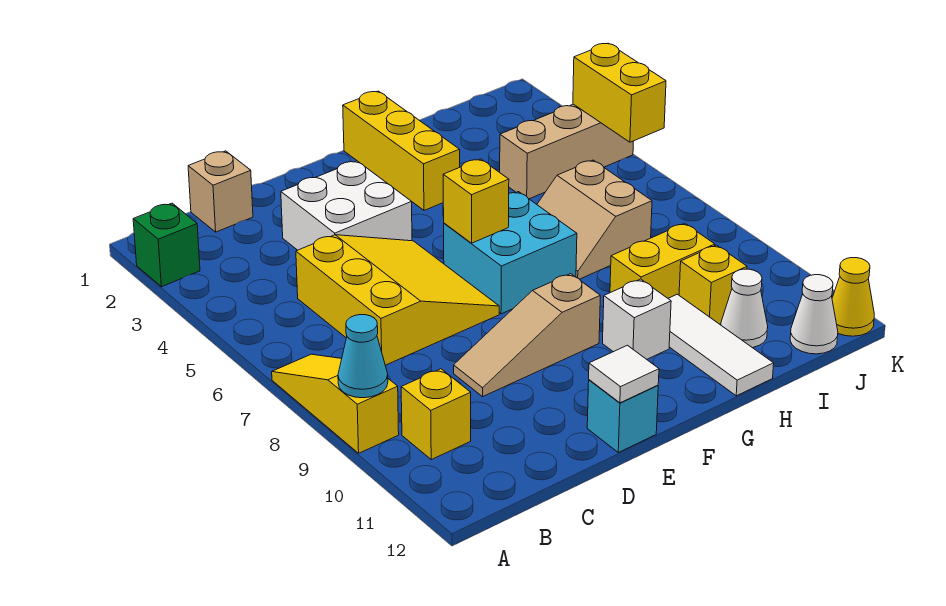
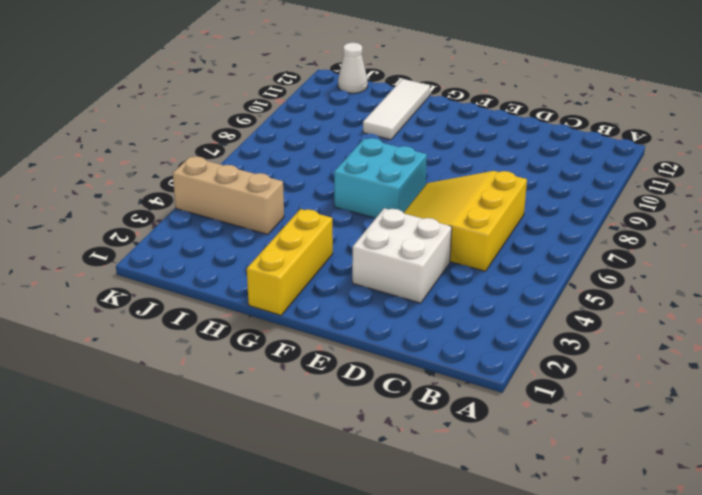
none -> green 1x1 brick [133,203,200,287]
none -> yellow 1x3 slope [272,354,399,453]
none -> yellow 1x1 brick [401,369,471,460]

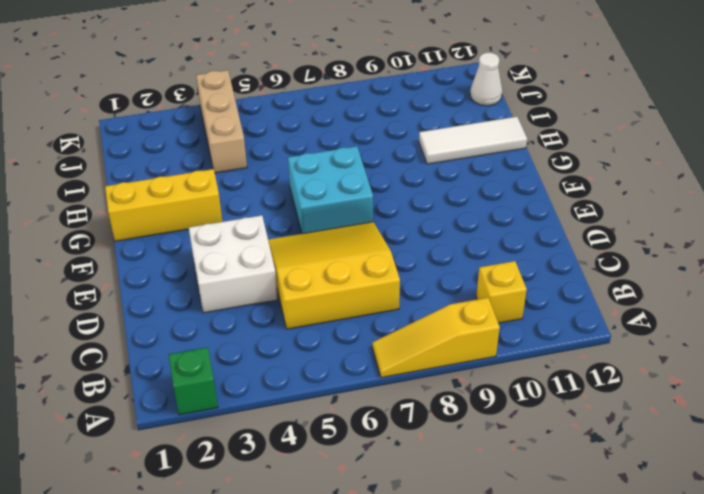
none -> tan 1x1 brick [188,151,253,232]
none -> tan 1x3 slope [454,274,600,396]
none -> cyan 1x1 brick [587,380,658,452]

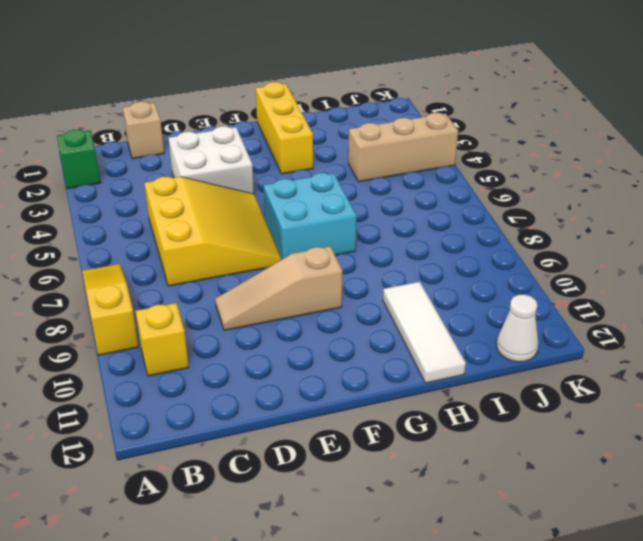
none -> cyan 1x1 brick [587,380,658,452]
none -> white 1x1 brick [602,279,671,359]
none -> tan 2x2 slope [537,160,652,279]

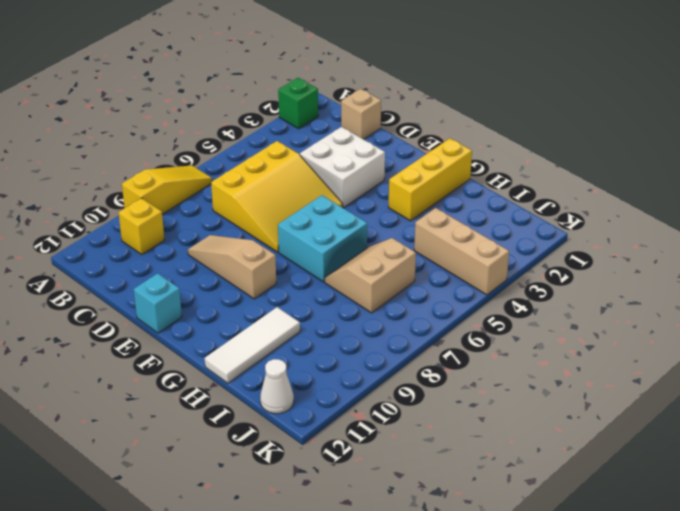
none -> white 1x1 brick [602,279,671,359]
none -> yellow 1x2 brick [610,223,715,298]
none -> yellow 1x1 brick [679,245,747,325]

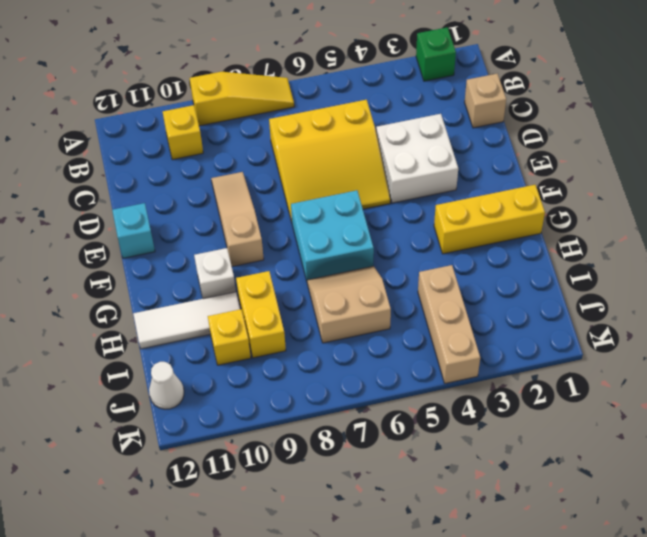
none -> white 1x1 cone [721,269,768,348]
none -> yellow 1x1 cone [832,258,874,336]
none -> cyan 1x1 cone [338,315,388,398]

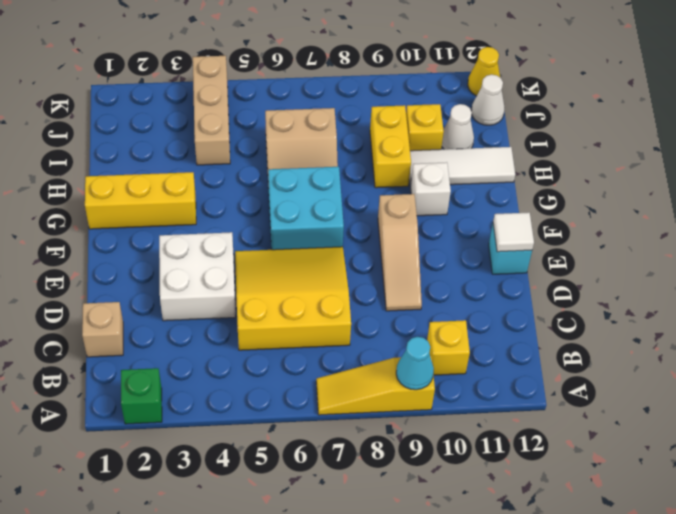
none -> yellow 1x1 brick [443,159,509,243]
none -> yellow 1x2 brick [573,44,666,142]

